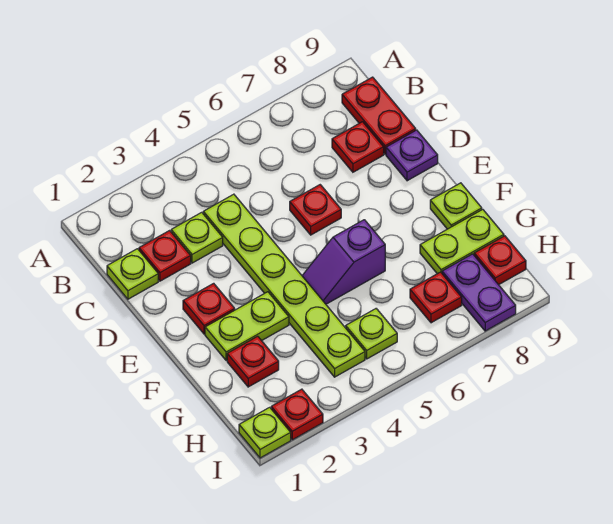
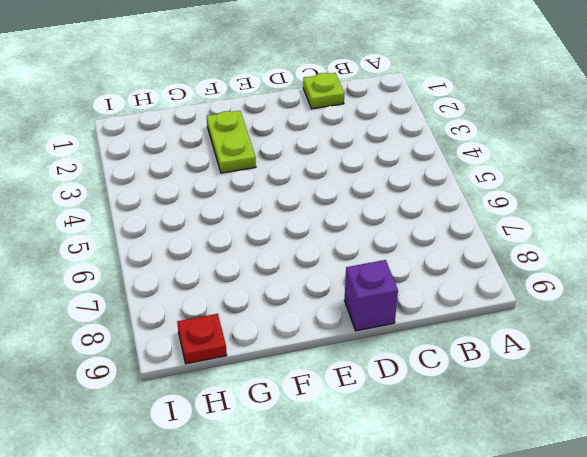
purple 1x1 brick [344,260,398,331] -> purple 1x1 plate [386,130,438,181]
none -> red 1x2 plate [342,77,416,154]
none -> red 1x1 plate [139,231,191,281]
none -> lime 1x1 plate [171,212,223,263]

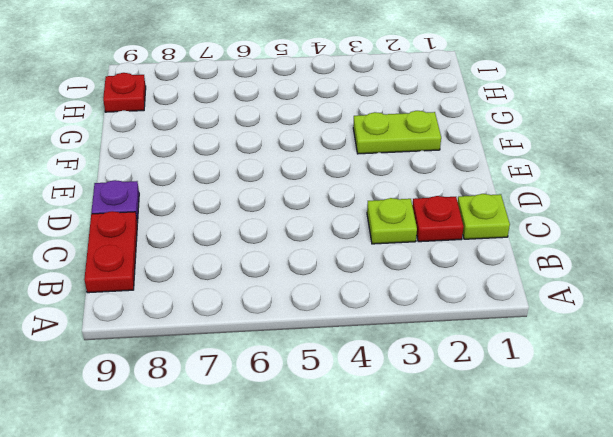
none -> lime 1x6 plate [203,194,365,377]
none -> red 1x1 plate [332,122,384,172]
none -> red 1x1 plate [290,185,341,235]

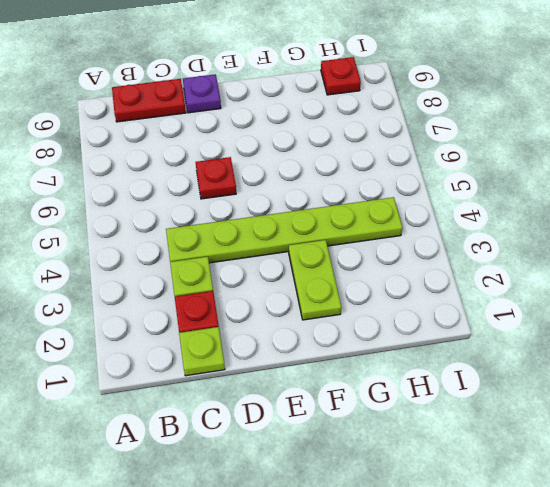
none -> red 1x1 plate [332,122,384,172]
none -> red 1x1 plate [183,283,235,334]
none -> purple 1x2 slope [302,220,385,304]

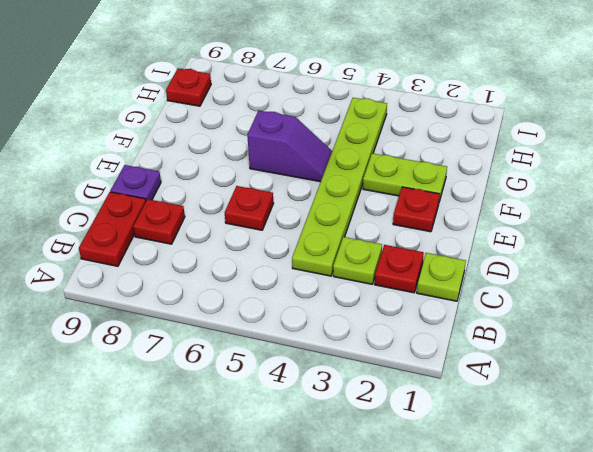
none -> lime 1x1 plate [430,183,482,229]
none -> red 1x1 plate [227,336,279,387]
none -> lime 1x2 plate [420,209,504,274]

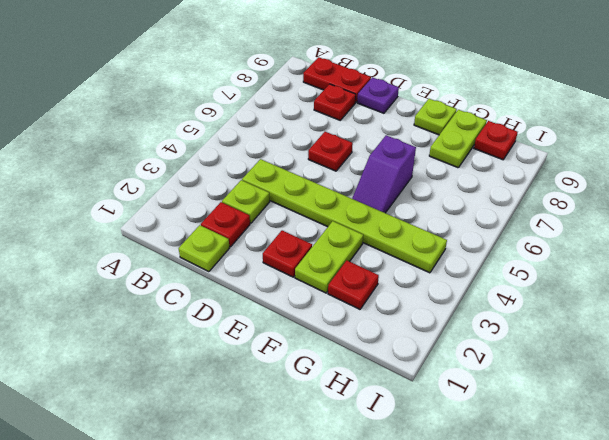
none -> lime 1x1 plate [346,309,397,359]
none -> red 1x1 plate [410,272,462,323]
none -> purple 1x2 plate [442,254,516,331]

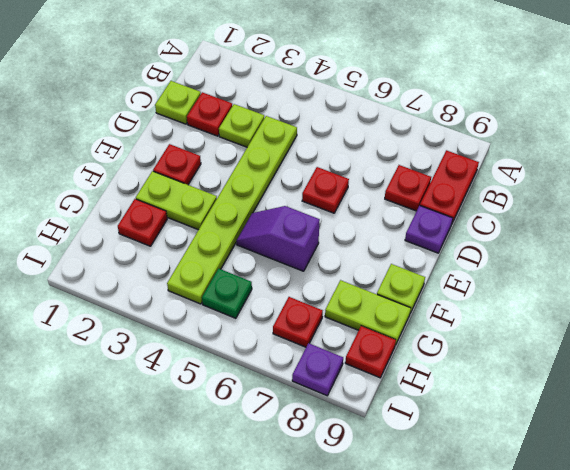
green 1x1 plate [202,269,252,318] -> lime 1x1 plate [346,309,397,359]
purple 1x1 plate [292,343,343,396] -> purple 1x2 plate [442,254,516,331]
none -> lime 1x1 plate [239,407,291,458]
none -> red 1x1 plate [271,389,323,440]

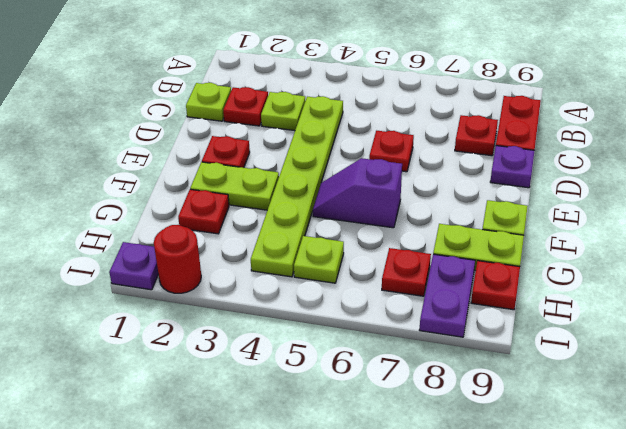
purple 1x1 plate [109,242,158,290] -> lime 1x1 plate [239,407,291,458]
red 1x1 round brick [154,225,201,293] -> red 1x1 plate [271,389,323,440]

